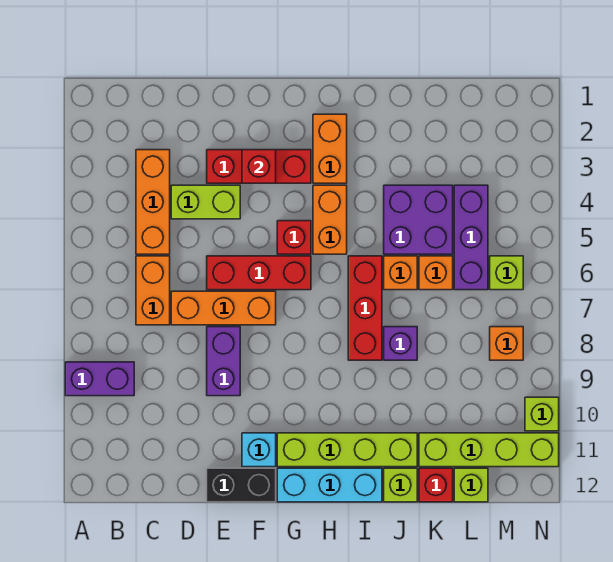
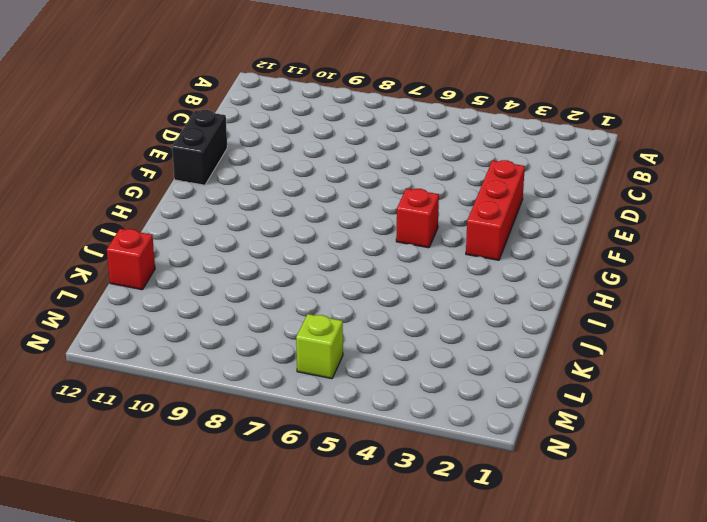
none -> purple 1x2 brick [65,362,134,396]
none -> orange 1x3 brick [136,150,170,254]
none -> orange 1x2 brick [136,256,170,325]

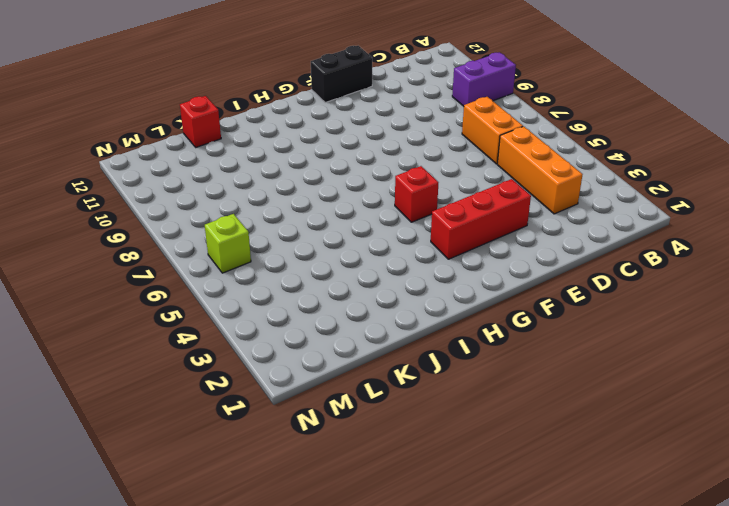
none -> lime 1x2 brick [171,185,240,219]
none -> orange 1x3 brick [171,291,276,325]
none -> red 1x3 brick [207,256,311,290]

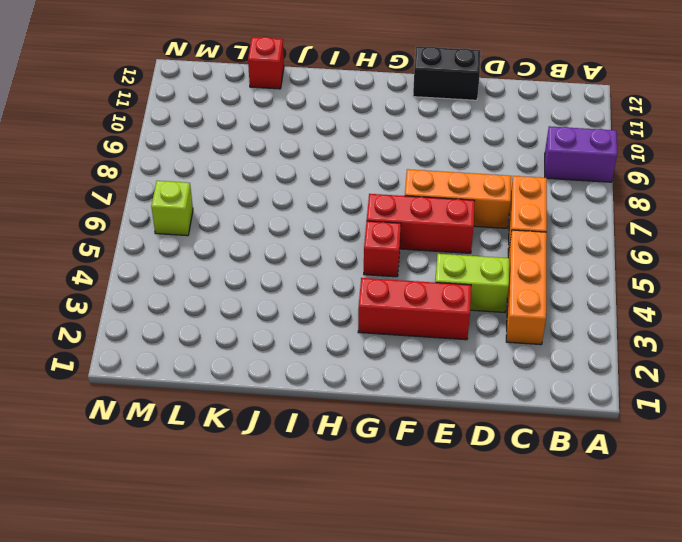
none -> purple 1x2 brick [207,327,240,396]
none -> cyan 1x1 brick [242,433,276,467]
none -> lime 1x4 brick [277,433,417,467]

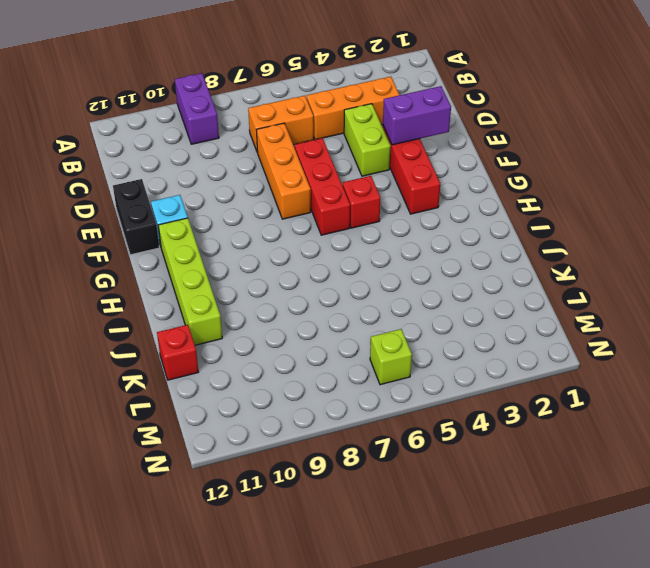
purple 1x2 brick [383,86,451,145] -> purple 1x2 brick moved to [207,327,240,396]
none -> cyan 1x3 brick [277,468,382,502]
none -> orange 1x2 brick [313,114,347,183]
none -> orange 1x2 brick [313,185,347,254]

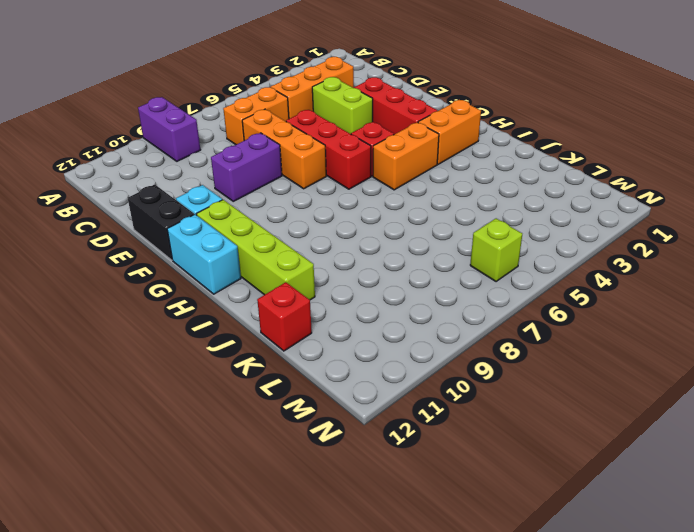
cyan 1x2 brick [167,214,241,294] -> cyan 1x3 brick [277,468,382,502]
none -> red 1x3 brick [348,256,382,360]
none -> purple 2x2 brick [384,185,453,254]
none -> orange 1x1 brick [384,256,417,290]

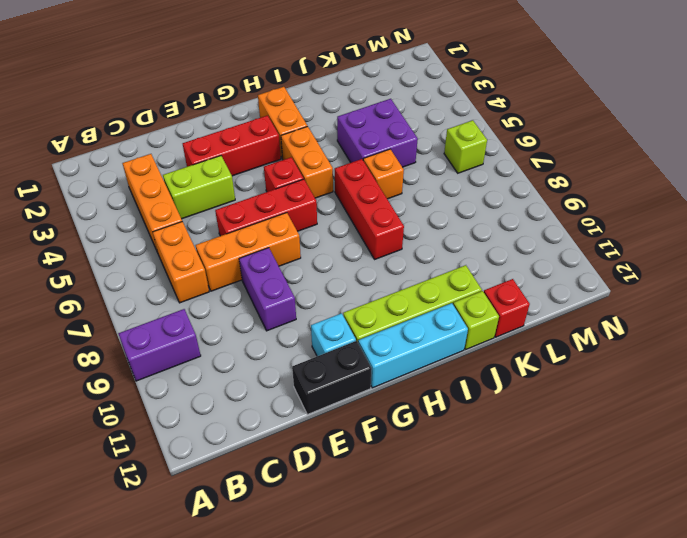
none -> purple 1x1 brick [384,327,417,360]
none -> orange 1x1 brick [419,256,453,290]
none -> lime 1x4 brick [419,433,559,467]

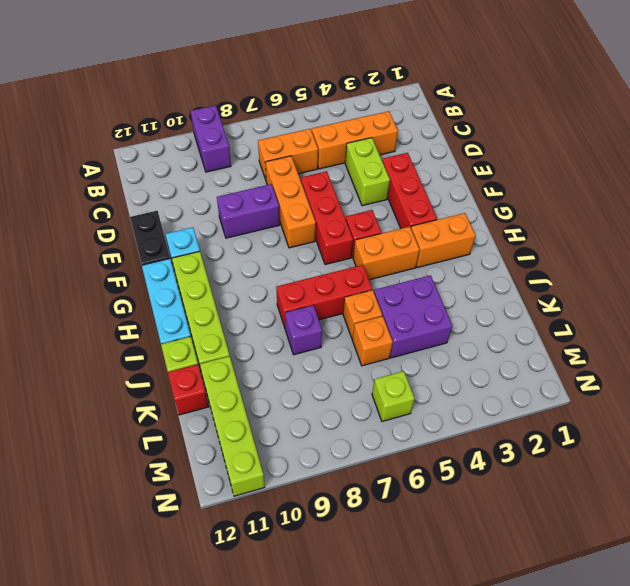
none -> purple 1x3 brick [454,185,488,290]
none -> lime 1x1 brick [454,468,488,502]
none -> orange 1x1 brick [490,327,523,360]

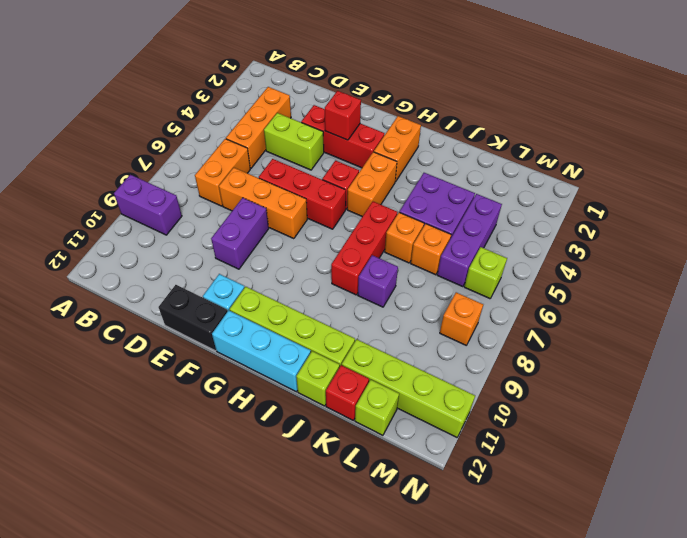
none -> lime 1x1 brick [525,397,559,431]

